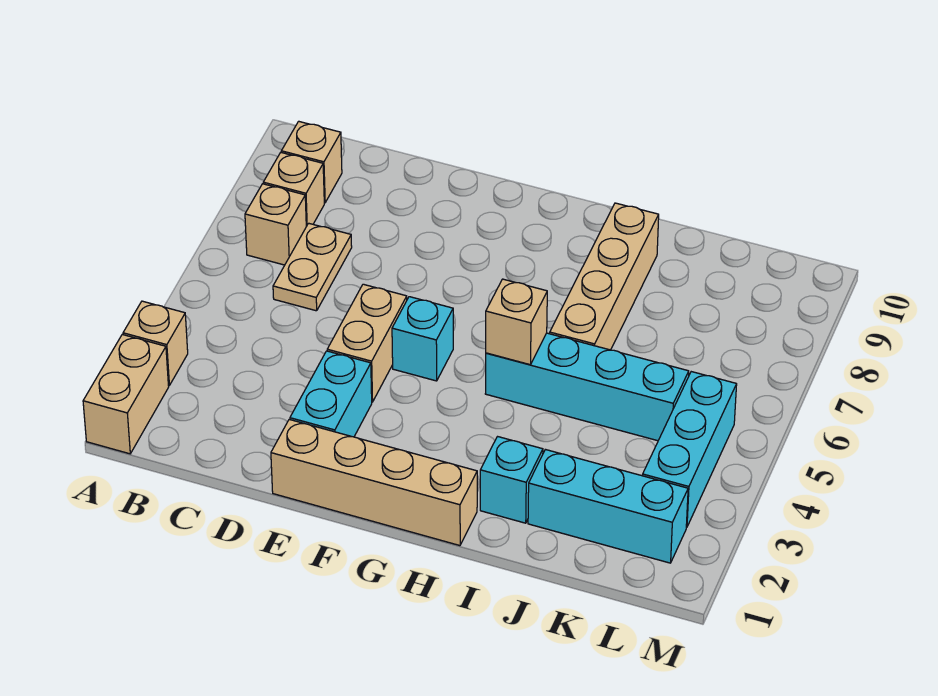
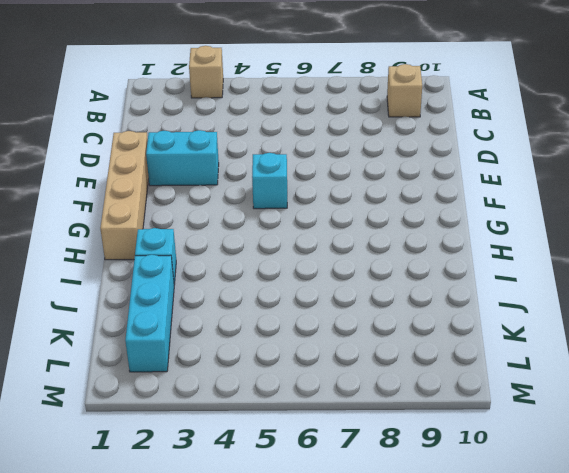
none -> tan 1x2 brick [83,335,169,454]
none -> tan 1x1 brick [245,184,306,265]
none -> tan 1x1 brick [263,153,324,226]

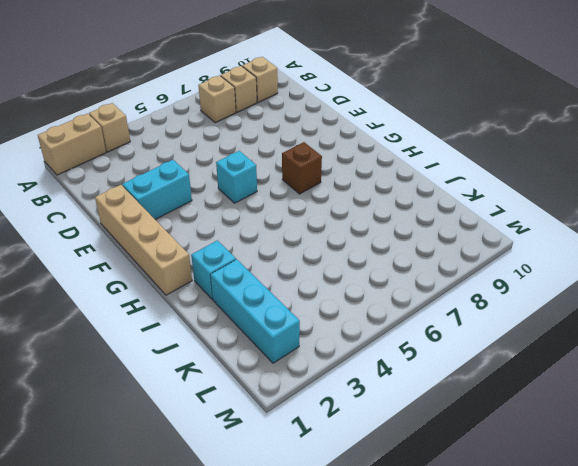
brown 1x1 brick [282,142,322,194] -> none
none -> tan 1x2 plate [273,223,352,311]
none -> tan 1x2 brick [327,284,407,402]
none -> cyan 1x4 brick [485,333,689,441]

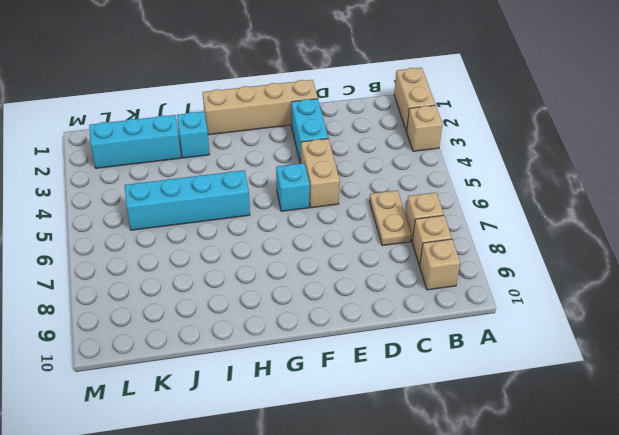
none -> tan 1x4 brick [550,203,659,350]
none -> cyan 1x3 brick [643,372,737,527]
none -> tan 1x1 brick [486,279,547,365]

